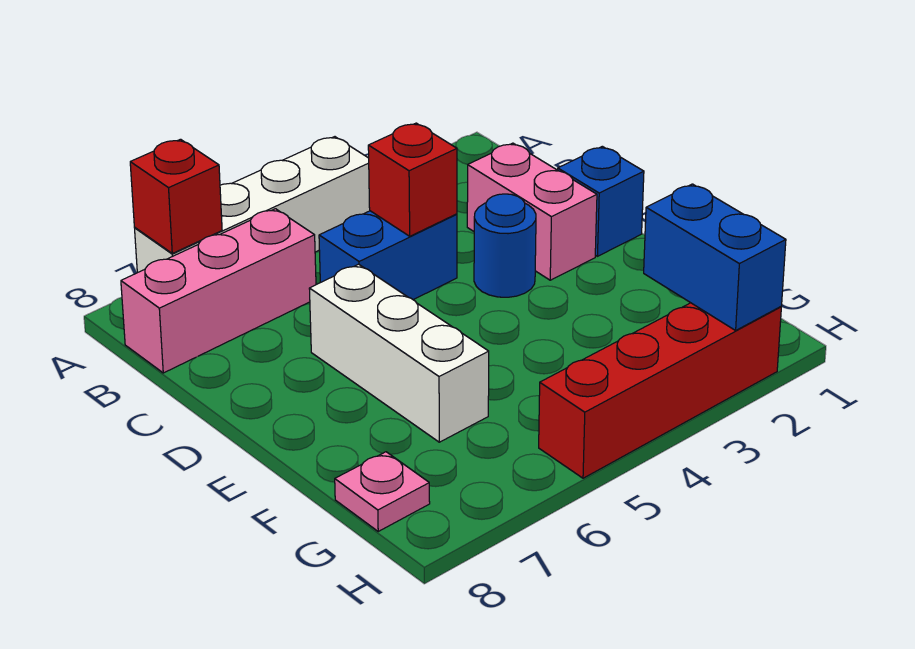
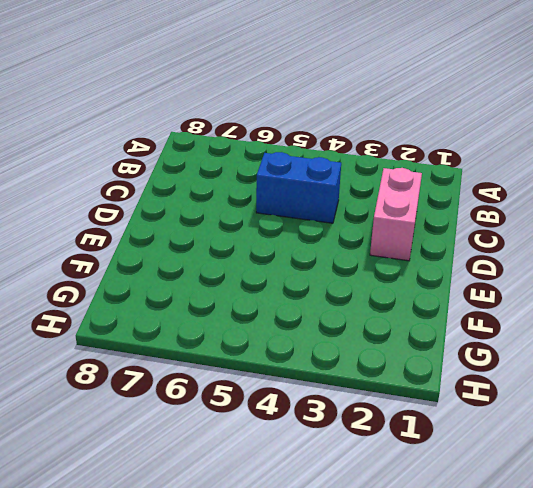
none -> white 1x4 brick [135,137,370,273]
none -> pink 1x3 brick [121,209,316,373]
none -> blue 1x1 brick [558,146,644,256]

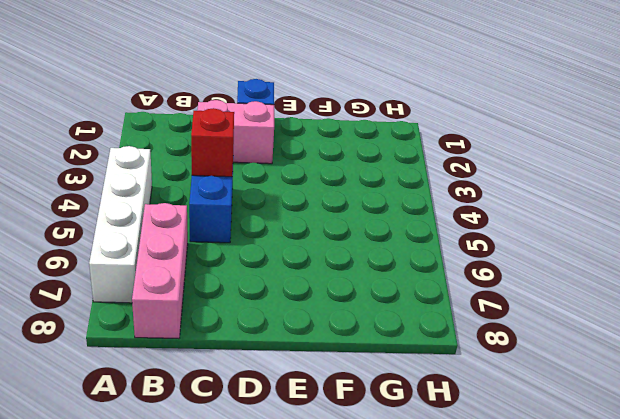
none -> blue 1x1 round brick [474,194,536,297]
none -> white 1x3 brick [309,264,489,442]
none -> pink 1x1 plate [335,452,430,531]

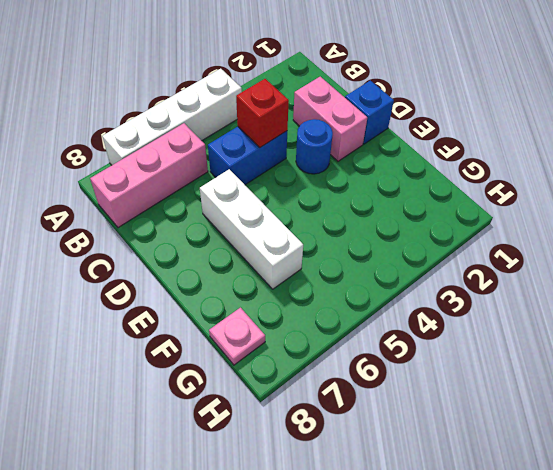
none -> red 1x4 brick [539,303,781,478]
none -> red 1x1 brick [130,139,222,253]
none -> blue 1x2 brick [644,184,786,330]

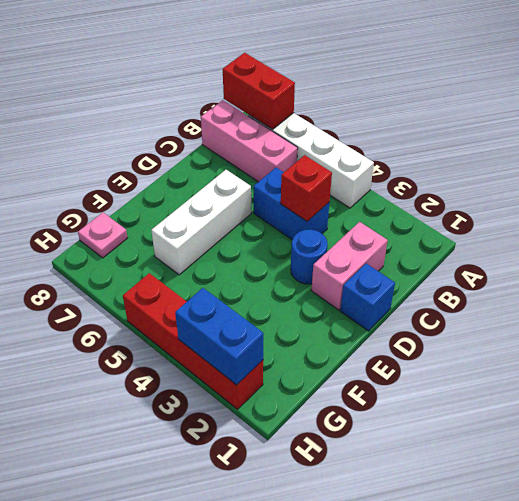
red 1x2 brick [223,53,295,129] -> red 1x1 brick [130,139,222,253]
blue 1x2 brick [175,288,263,385] -> blue 1x2 brick turned to [644,184,786,330]

